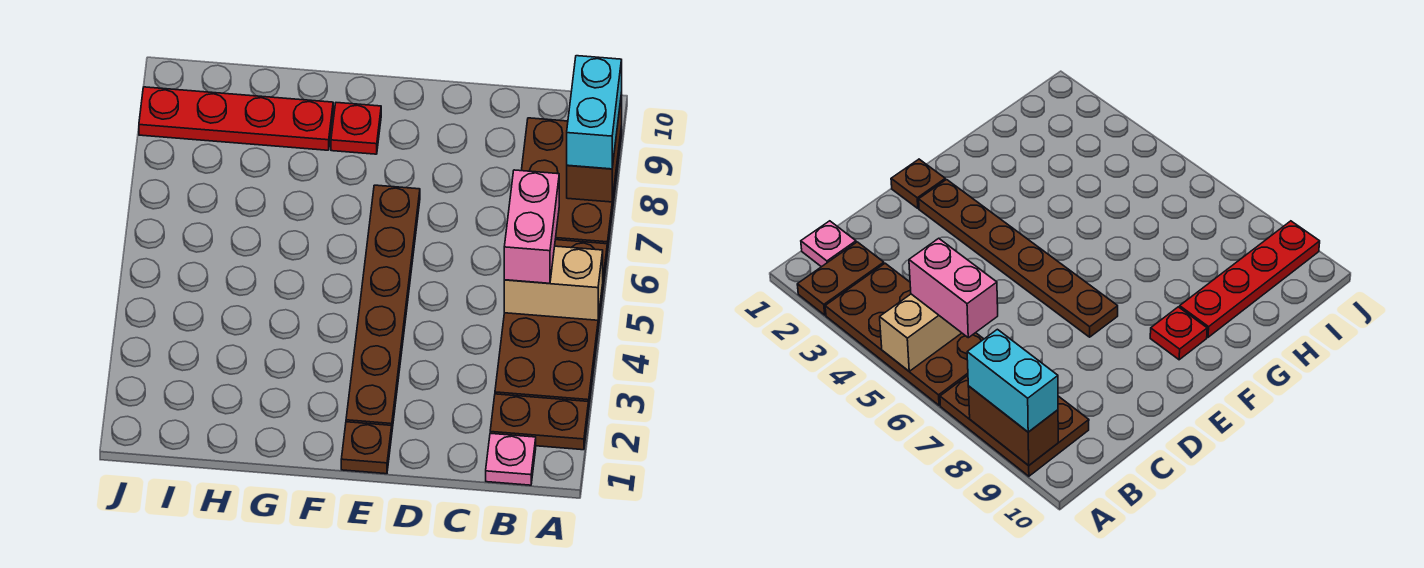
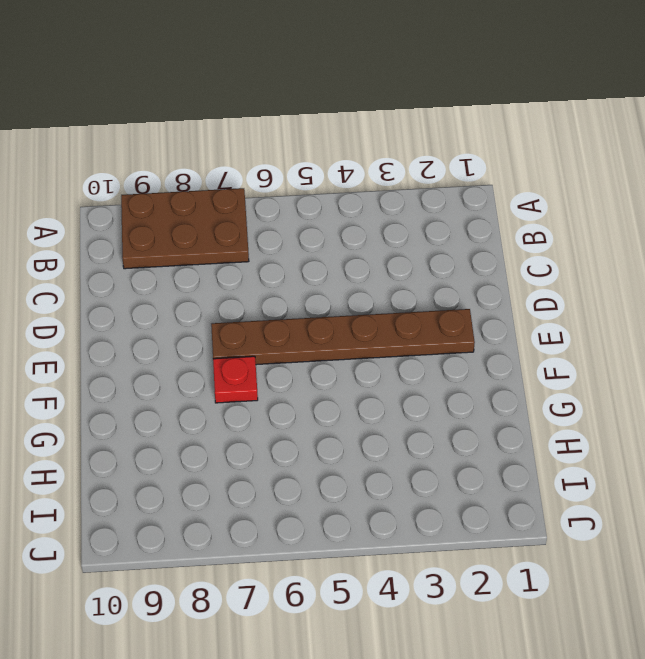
red 1x1 plate [213,356,258,403] -> red 1x1 plate moved to [331,103,381,154]
none -> brown 1x2 plate [490,394,589,450]
none -> brown 2x4 plate [495,240,607,404]
none -> pink 1x1 plate [486,433,536,485]

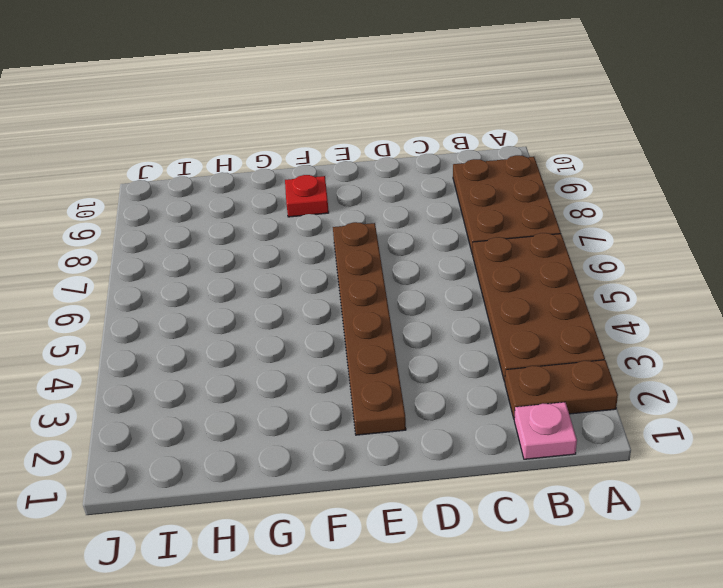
none -> brown 1x1 plate [341,422,392,474]
none -> red 1x4 plate [139,87,333,150]
none -> tan 1x2 brick [504,246,603,320]

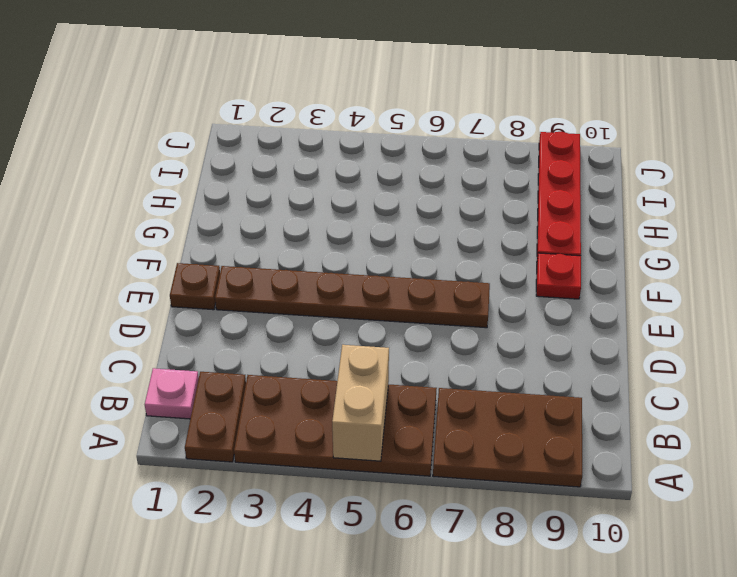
none -> brown 1x2 brick [567,93,622,202]
none -> cyan 1x2 brick [567,56,622,169]
none -> pink 1x2 brick [504,170,559,283]

